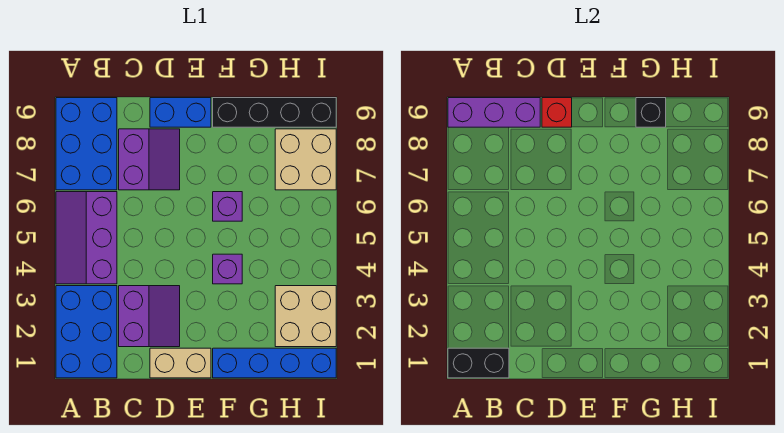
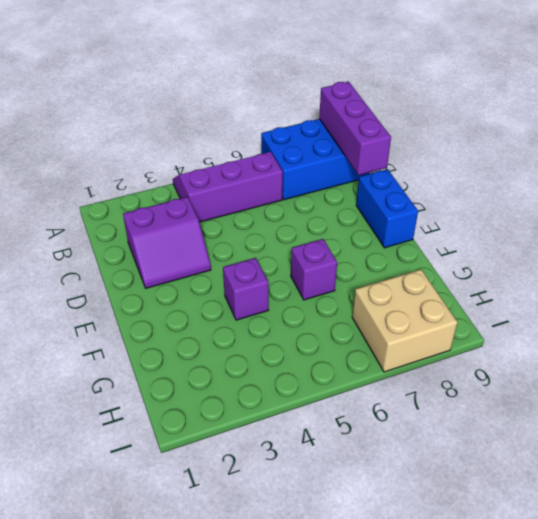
none -> blue 2x3 brick [56,286,117,378]
none -> purple 2x2 slope [119,129,180,190]
none -> tan 1x2 brick [150,348,211,378]

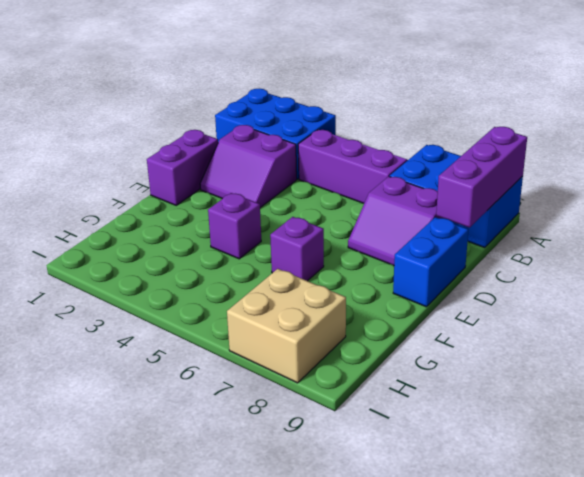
purple 1x2 brick [147,130,218,205] -> tan 1x2 brick [150,348,211,378]
none -> blue 1x4 brick [213,348,336,378]
none -> black 1x4 brick [213,98,336,127]
none -> tan 2x2 brick [275,286,336,347]

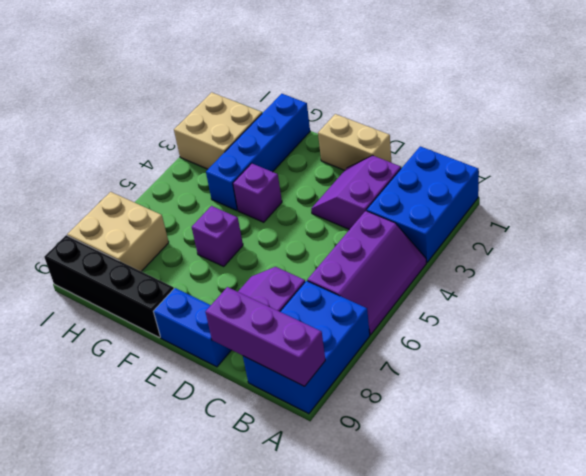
blue 1x4 brick [206,94,310,210] -> blue 1x4 brick turned to [213,348,336,378]
none -> black 1x2 brick [448,348,509,378]
none -> red 1x1 brick [542,98,572,127]
none -> black 1x1 brick [636,98,666,127]

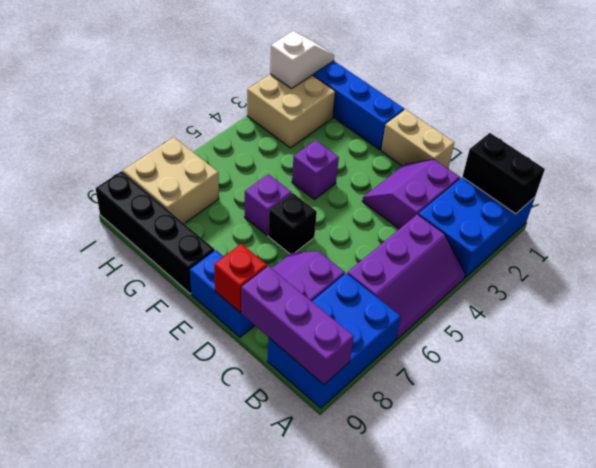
black 1x1 brick [268,193,317,254] -> black 1x1 brick moved to [636,98,666,127]
white 1x2 slope [270,31,334,89] -> none

